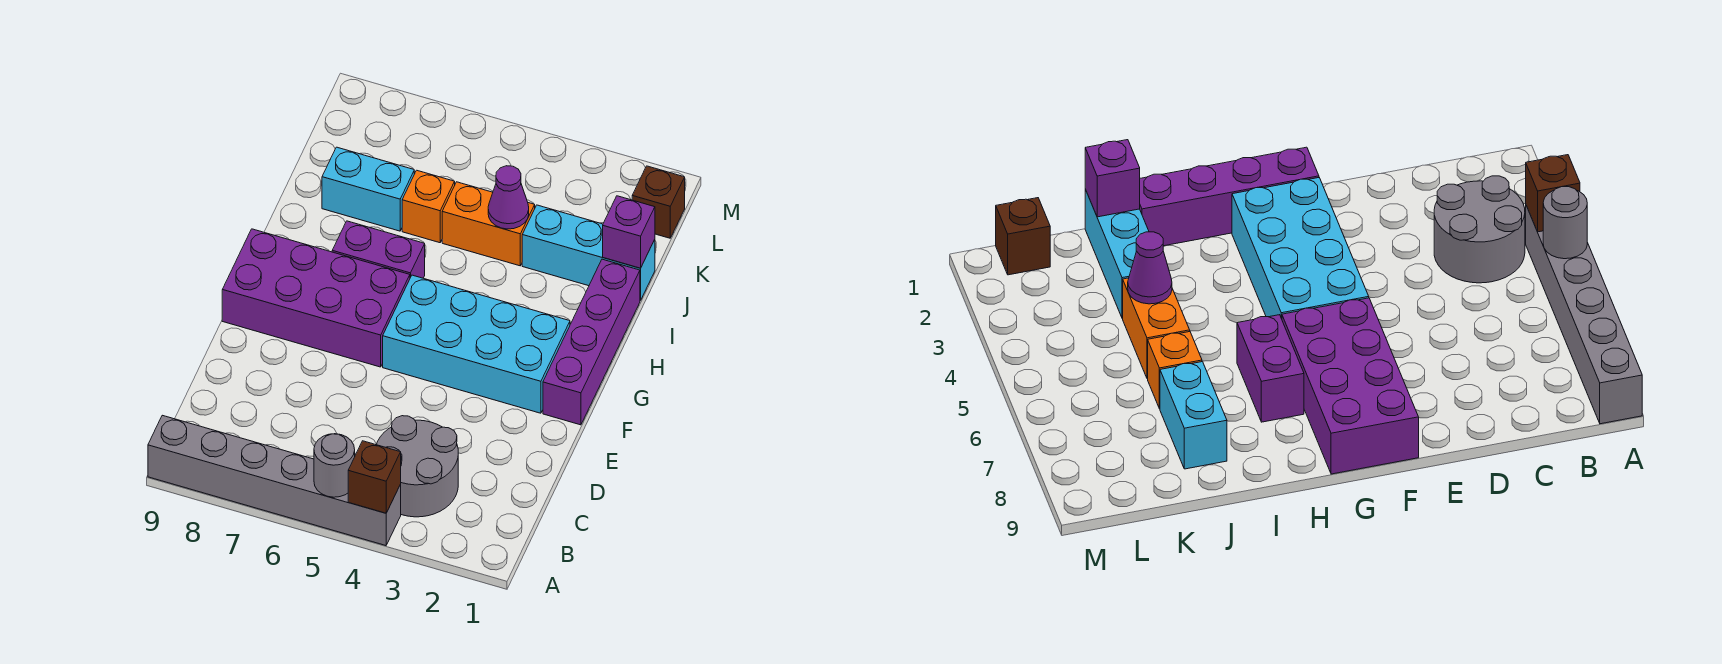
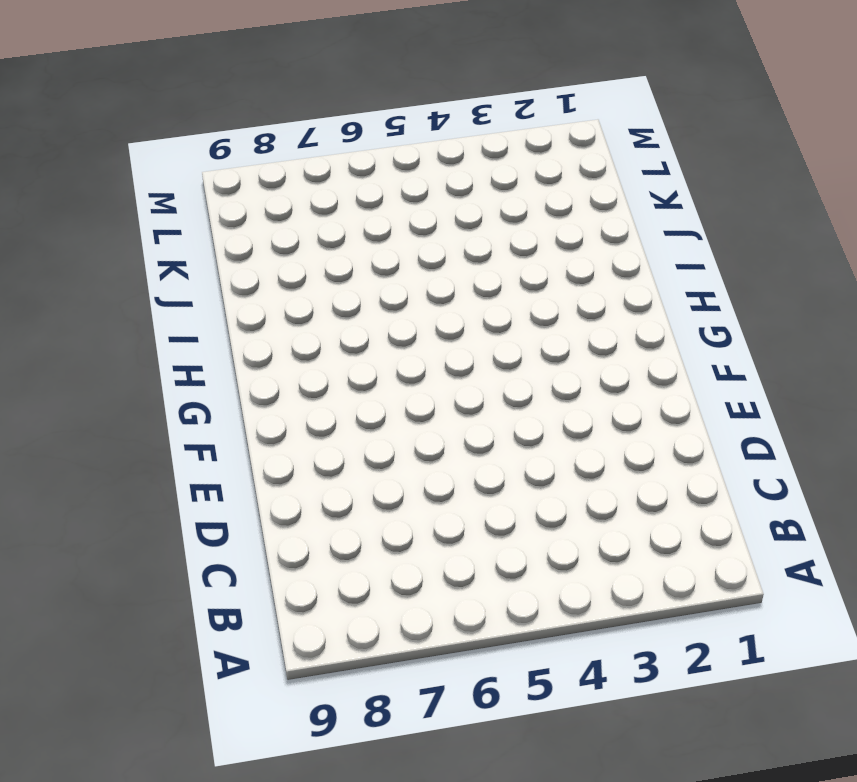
none -> grey 1x6 brick [148,415,401,546]
none -> grey 2x2 round brick [376,416,458,517]
none -> purple 1x4 brick [543,259,640,425]

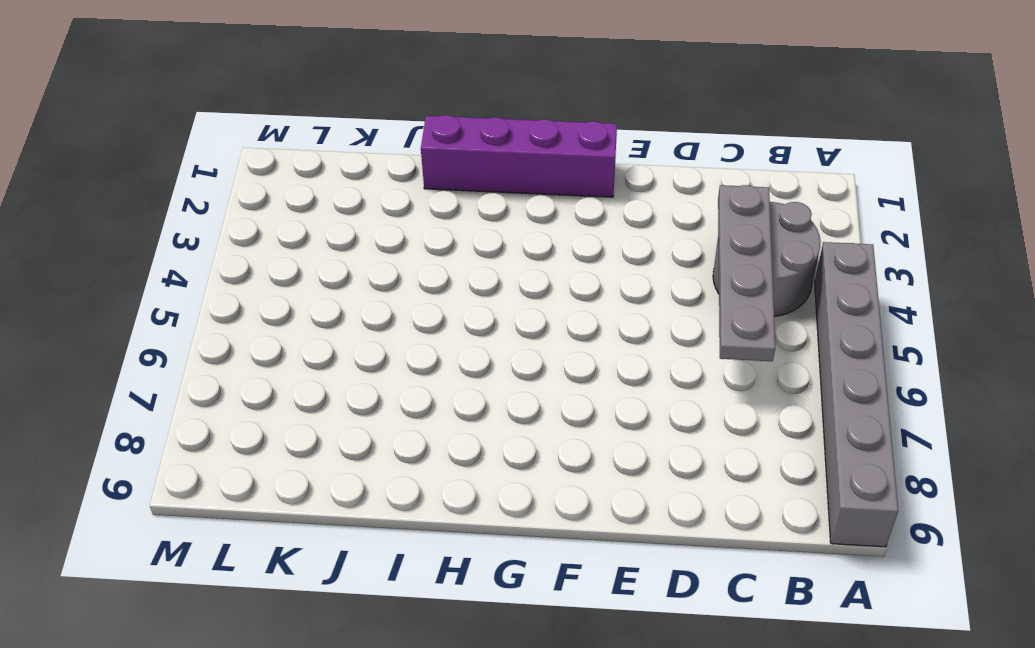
grey 1x4 plate [718,185,775,361] -> none
none -> cyan 2x4 brick [383,275,570,413]
none -> purple 2x4 brick [222,229,410,367]
none -> purple 1x2 brick [332,221,425,278]

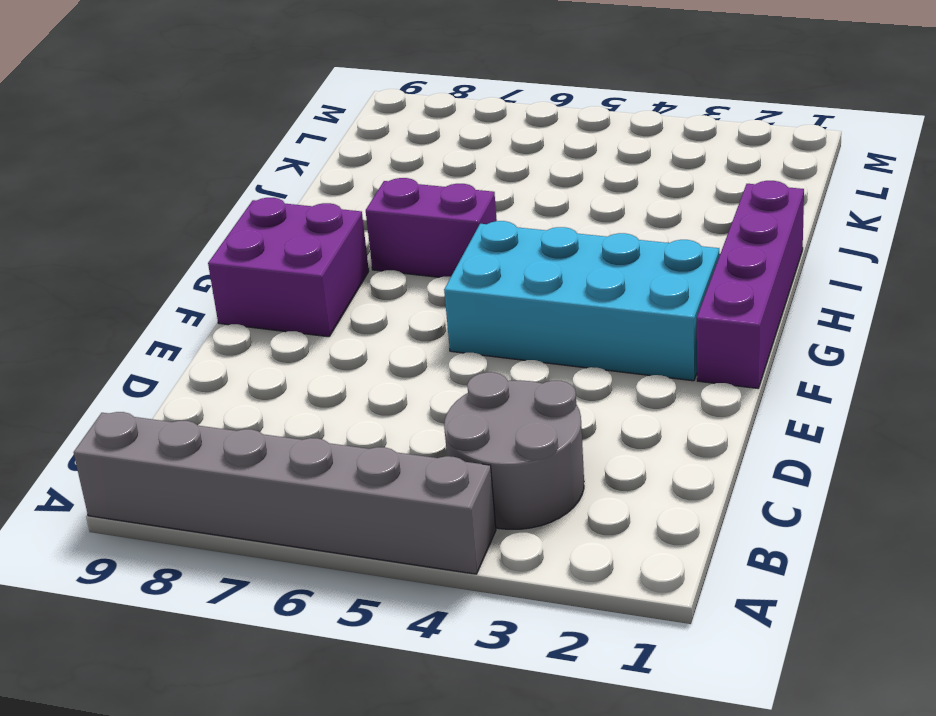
purple 2x2 brick [208,198,369,337] -> purple 2x4 brick [222,229,410,367]
none -> cyan 1x3 brick [522,205,655,301]
none -> orange 1x2 brick [442,182,535,266]
none -> orange 1x1 brick [402,170,455,243]

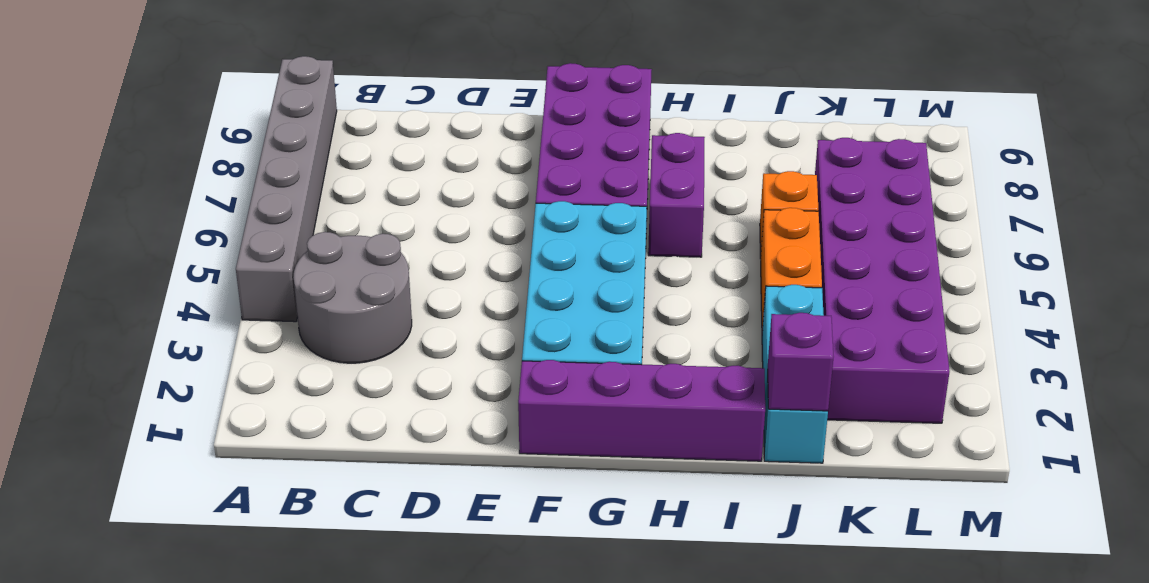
purple 2x6 brick [815,138,950,423] -> none
none -> cyan 1x2 brick [322,147,414,231]
none -> brown 1x1 brick [632,166,685,238]
none -> brown 1x1 brick [348,441,401,513]

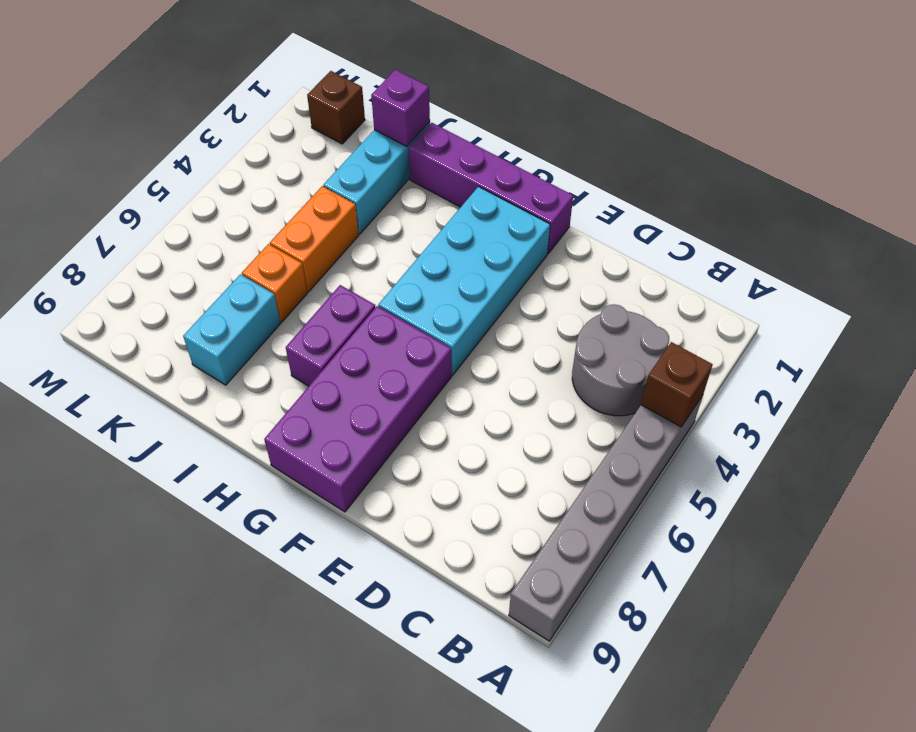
none -> grey 1x1 round brick [314,434,355,497]
none -> purple 1x1 cone [488,166,529,229]

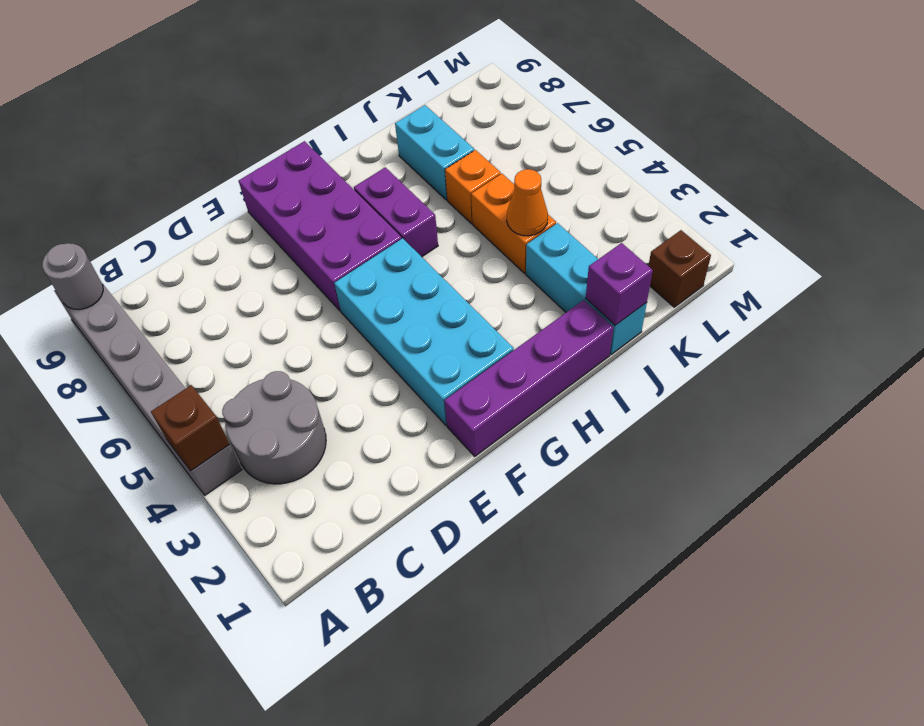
grey 1x1 round brick [42,243,103,309] -> grey 1x1 round brick moved to [314,434,355,497]
orange 1x1 cone [507,169,548,236] -> purple 1x1 cone [488,166,529,229]

